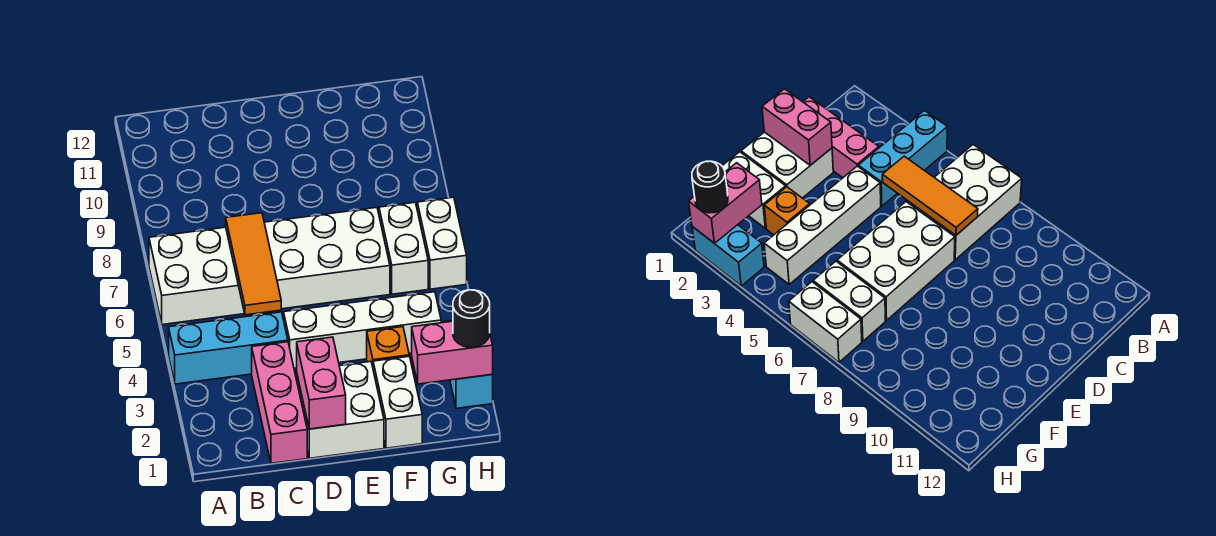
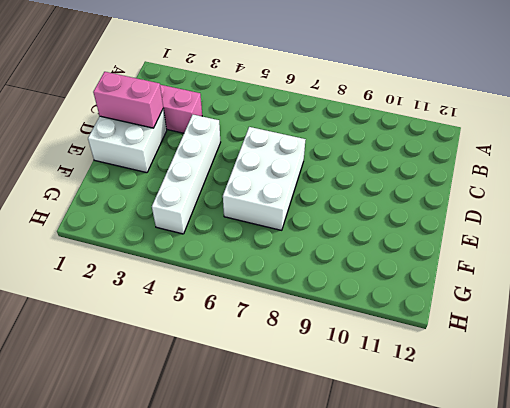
none -> cyan 1x3 brick [169,312,288,384]
none -> white 2x3 brick [149,227,244,325]
none -> white 1x2 brick [373,356,422,448]

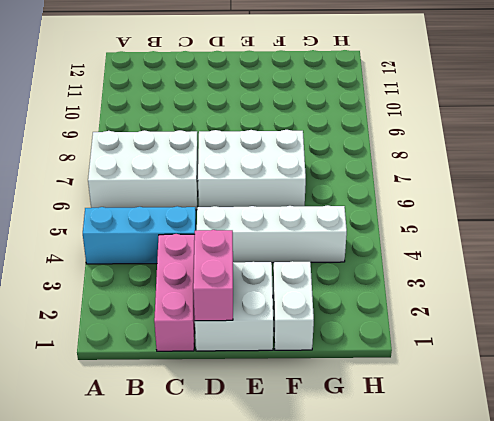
none -> orange 1x1 brick [367,327,409,367]
none -> white 1x2 brick [379,202,428,294]
none -> cyan 1x2 brick [444,320,493,408]

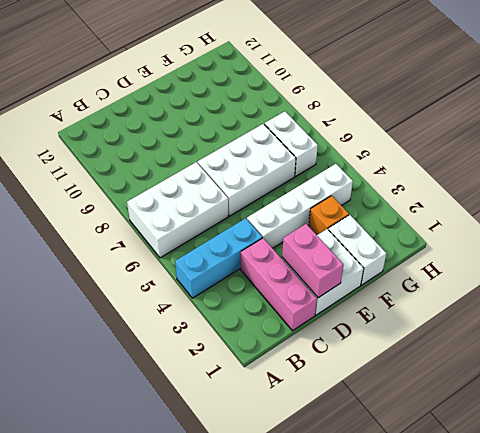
none -> cyan 1x2 brick [444,320,493,408]
none -> white 1x2 brick [417,197,467,289]
none -> orange 1x3 tile [226,213,281,315]

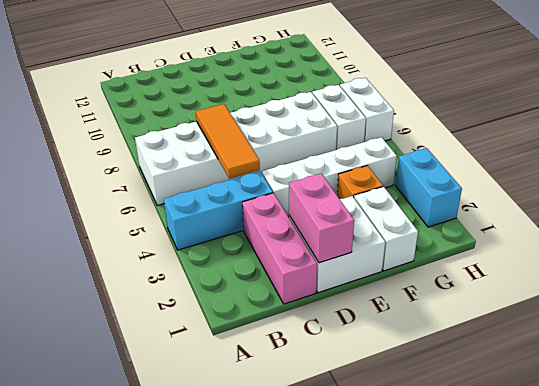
none -> pink 1x2 brick [412,321,493,384]
none -> black 1x1 round brick [453,290,490,347]

